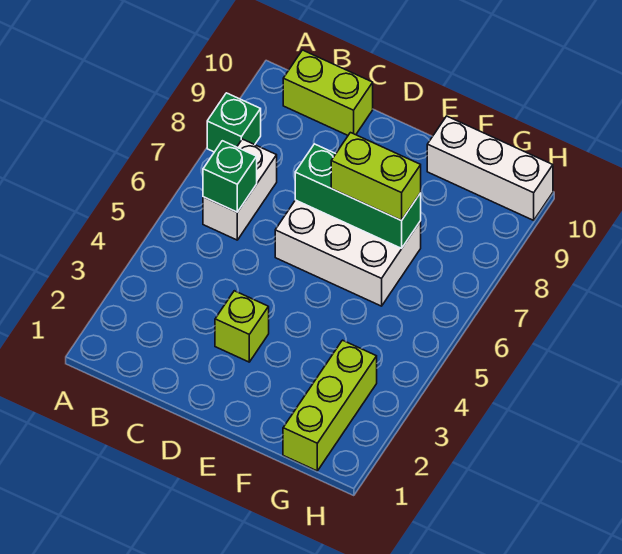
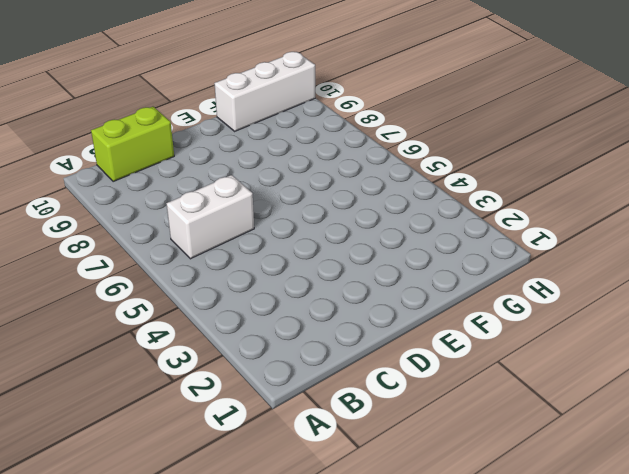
white 1x2 brick [167,175,254,259] -> white 1x2 brick turned to [203,139,277,240]
none -> green 1x1 brick [207,93,261,152]
none -> lime 1x1 brick [215,291,269,362]

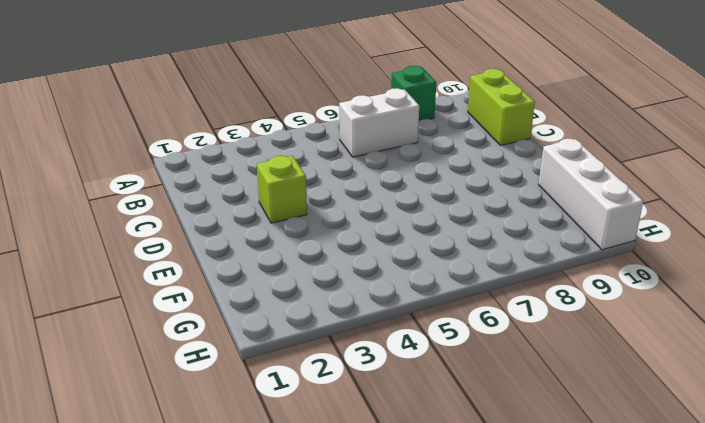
none -> white 2x3 brick [275,200,421,306]
none -> lime 1x3 brick [283,340,377,471]

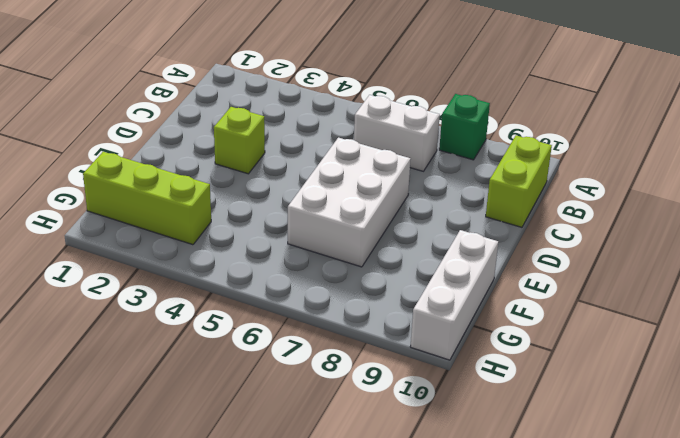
none -> green 1x1 brick [203,141,257,212]
none -> green 1x3 brick [295,144,421,248]

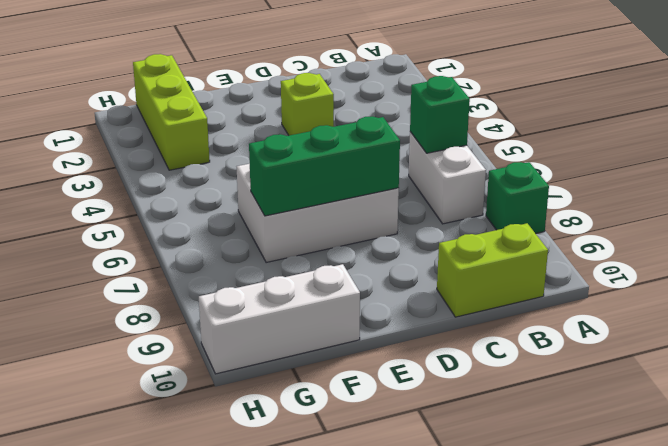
none -> lime 1x2 brick [331,133,421,220]

